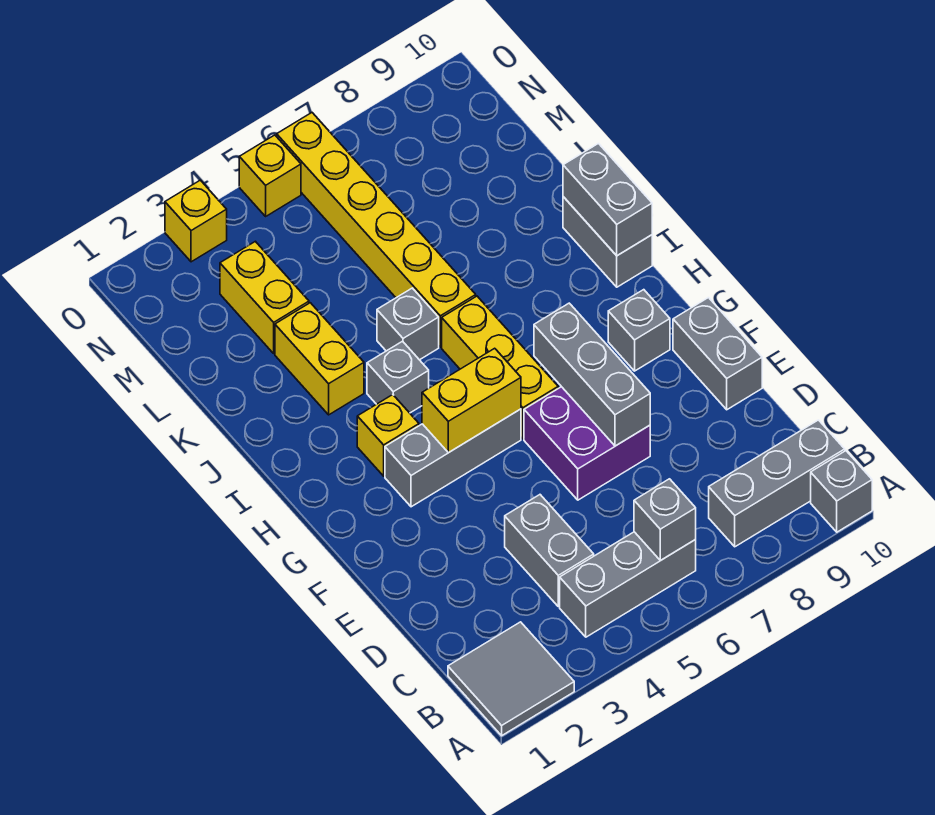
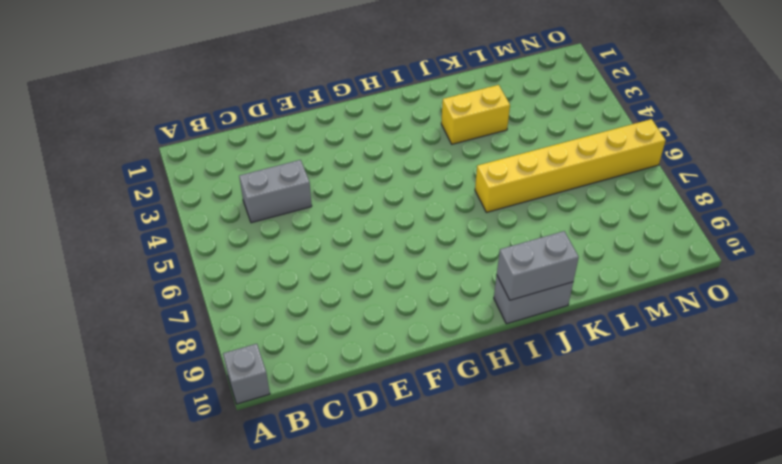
none -> grey 2x2 tile [448,622,574,736]
none -> grey 1x3 brick [560,532,696,637]
none -> grey 1x3 brick [709,420,845,547]

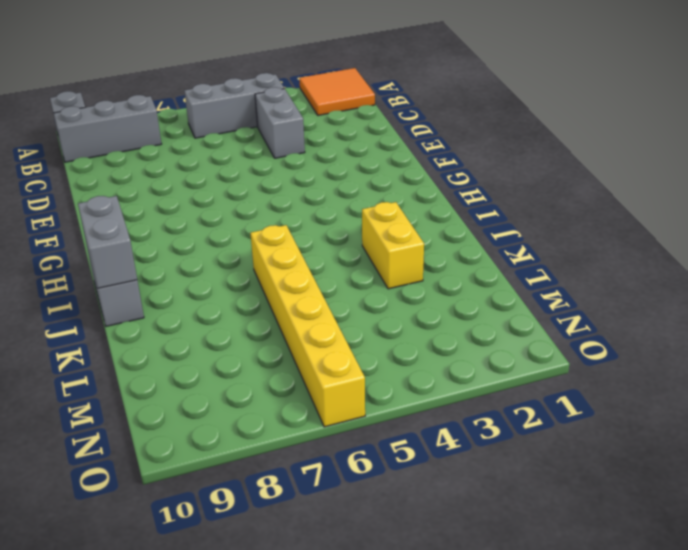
orange 2x2 tile [299,68,375,115] -> grey 2x2 tile [448,622,574,736]
none -> purple 2x2 brick [524,387,650,500]
none -> grey 1x2 brick [673,298,762,410]
none -> grey 1x3 brick [385,409,521,507]

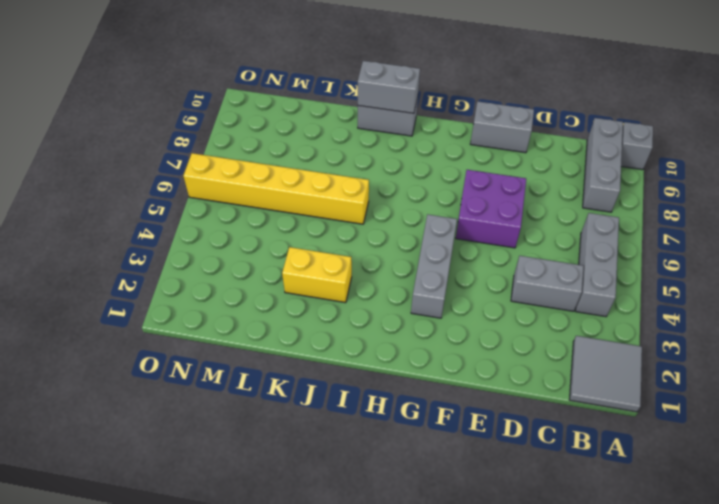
none -> yellow 1x3 brick [442,296,558,439]
none -> grey 1x1 brick [608,290,670,371]
none -> yellow 1x1 brick [357,395,419,476]

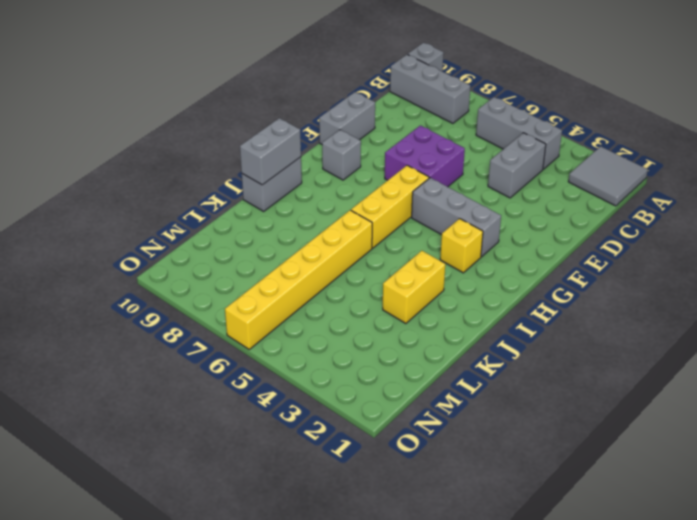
none -> grey 1x1 brick [367,341,429,413]
none -> grey 1x1 brick [377,288,439,360]
none -> yellow 1x2 brick [220,241,309,353]

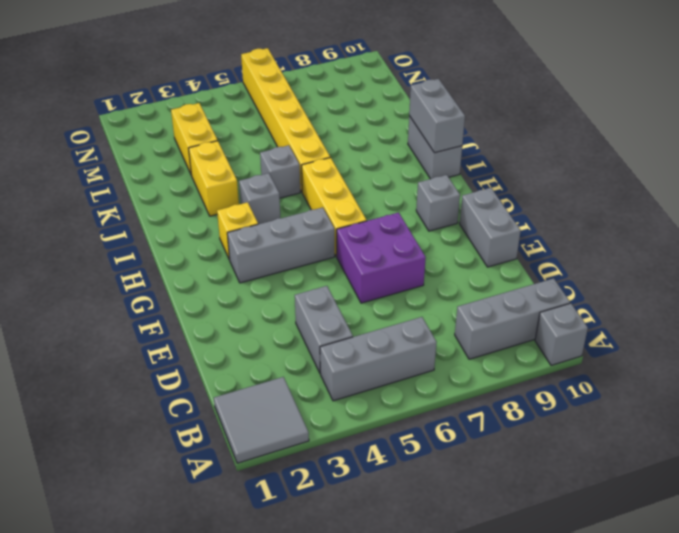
none -> yellow 1x1 brick [165,180,227,262]
none -> yellow 1x1 brick [239,135,301,216]
none -> grey 1x1 brick [634,479,696,561]

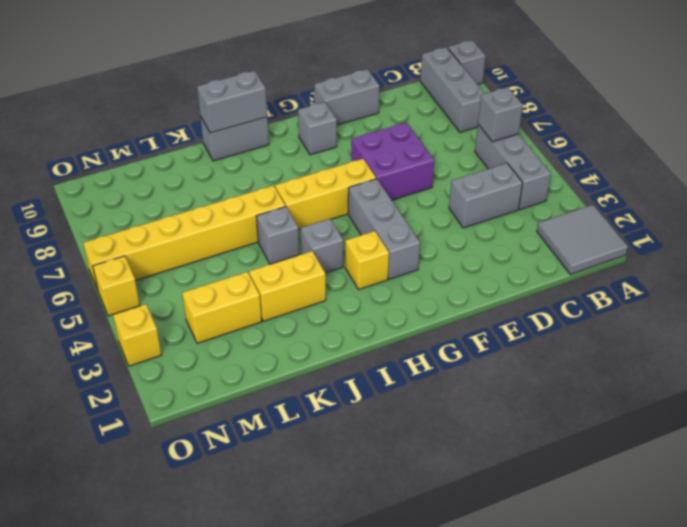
none -> grey 1x3 brick [534,303,650,446]
none -> yellow 1x2 brick [422,348,521,453]

